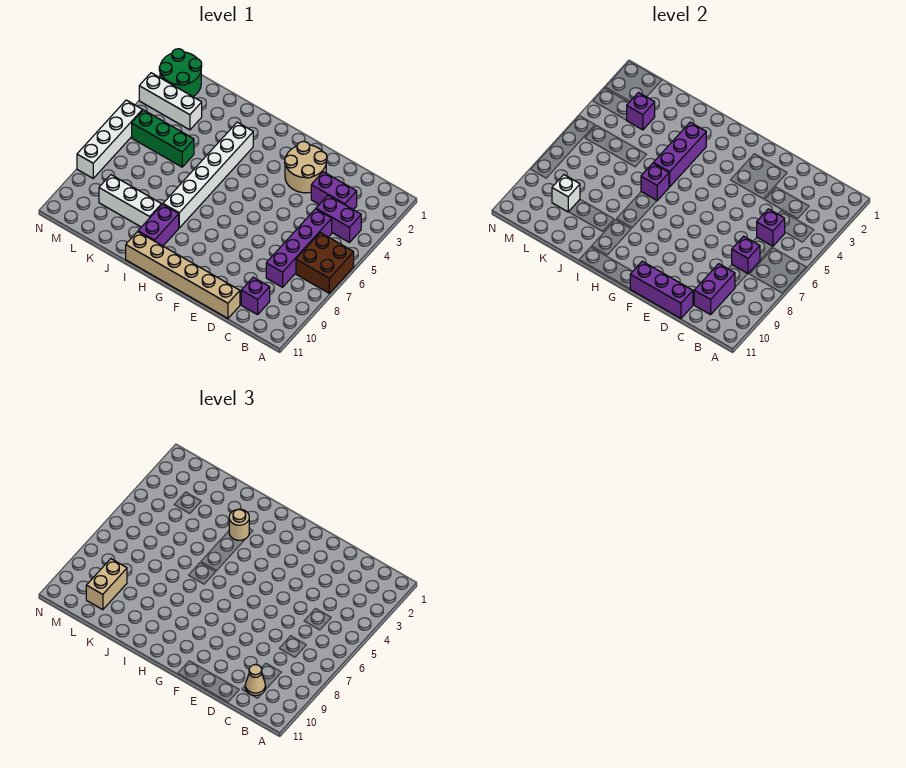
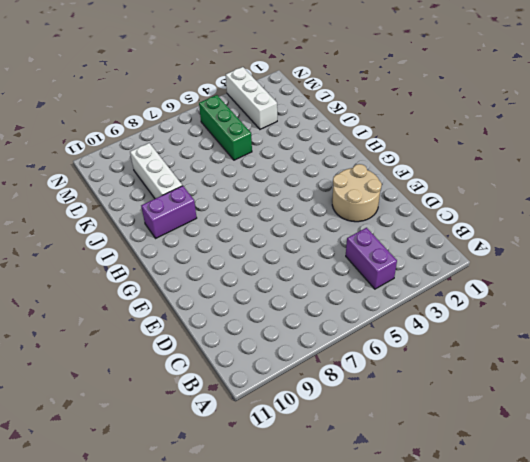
none -> brown 2x2 brick [296,233,354,293]
none -> purple 1x2 brick [311,172,357,210]
none -> purple 1x4 brick [266,209,332,287]

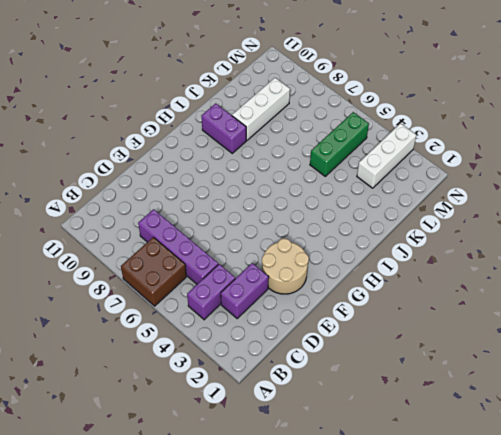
none -> purple 1x1 brick [241,277,270,315]
none -> tan 1x6 brick [126,232,240,318]
none -> white 1x6 brick [163,122,253,228]

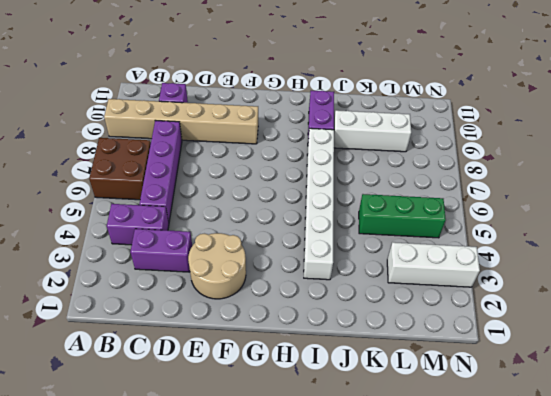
tan 1x6 brick [104,99,258,144] -> tan 1x6 brick moved to [126,232,240,318]
none -> green 2x2 round brick [159,49,202,96]
none -> white 1x4 brick [77,100,143,178]
none -> purple 1x1 brick [757,209,785,246]

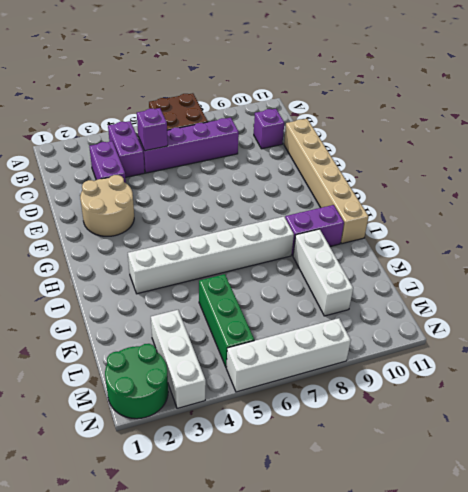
none -> purple 1x1 brick [732,236,760,273]
none -> purple 1x2 brick [694,264,735,315]
none -> purple 1x3 brick [630,261,693,318]

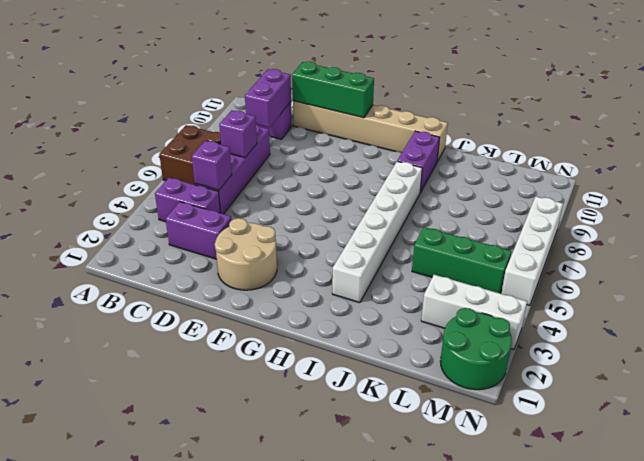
green 1x3 brick [292,62,374,118] -> purple 1x3 brick [630,261,693,318]
none -> white 1x3 brick [99,175,162,227]
none -> purple 1x3 brick [653,122,706,187]
none -> purple 1x1 brick [641,163,669,200]

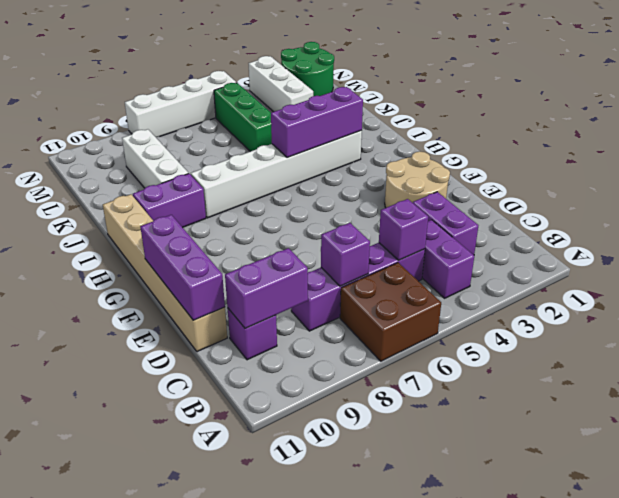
none -> purple 1x1 brick [641,163,669,200]
none -> purple 1x1 brick [627,93,655,130]
none -> white 1x1 brick [552,175,580,212]

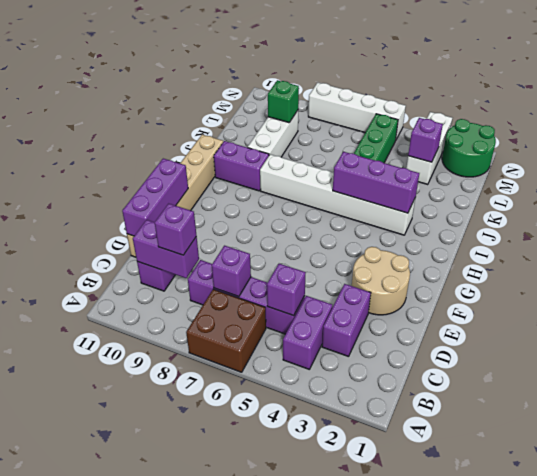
purple 1x1 brick [155,204,197,255] -> purple 1x1 brick moved to [641,163,669,200]
green 1x1 brick [268,80,299,123] -> white 1x1 brick [552,175,580,212]
none -> tan 1x1 cone [245,665,266,696]
none -> tan 1x1 round brick [229,509,249,540]
none -> tan 1x2 brick [86,559,127,610]

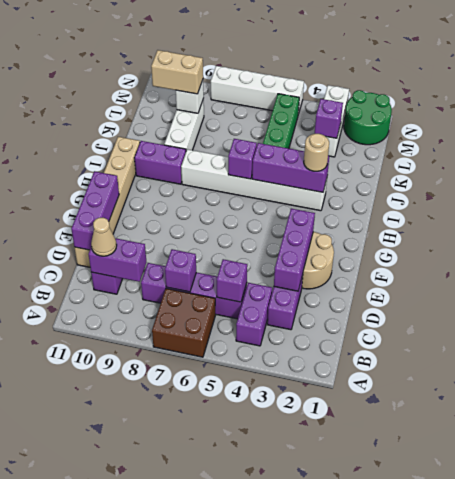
purple 1x3 brick [274,209,315,291] -> none

